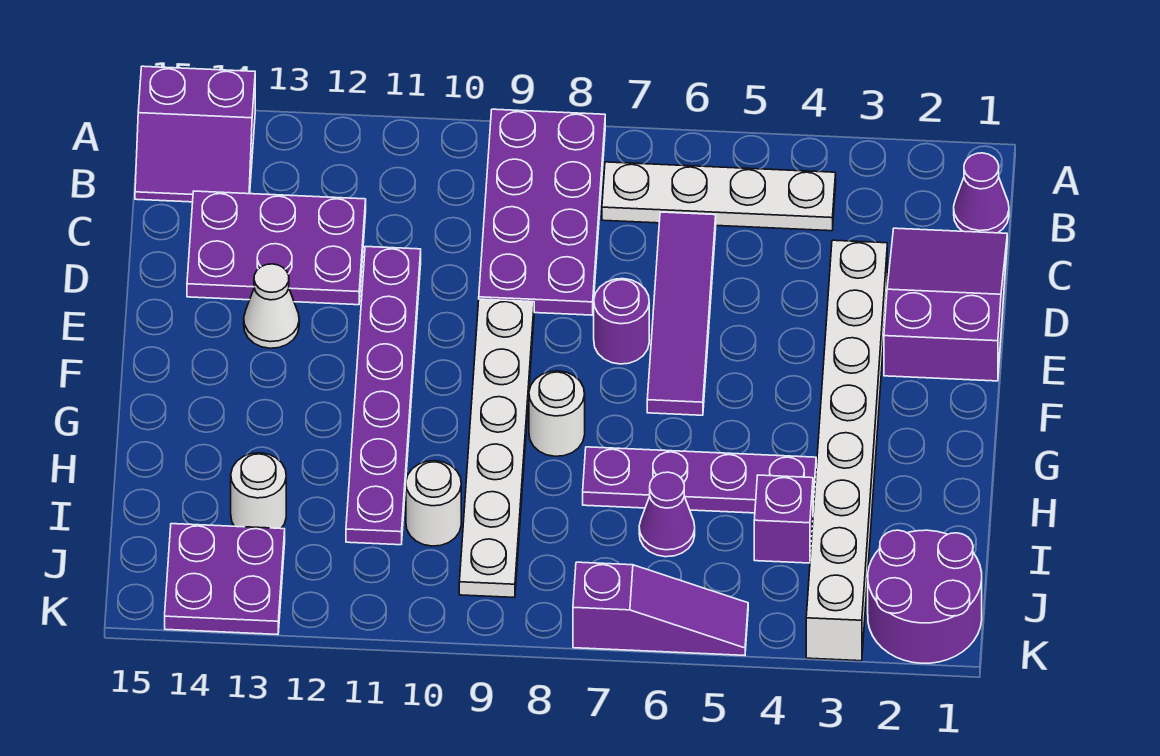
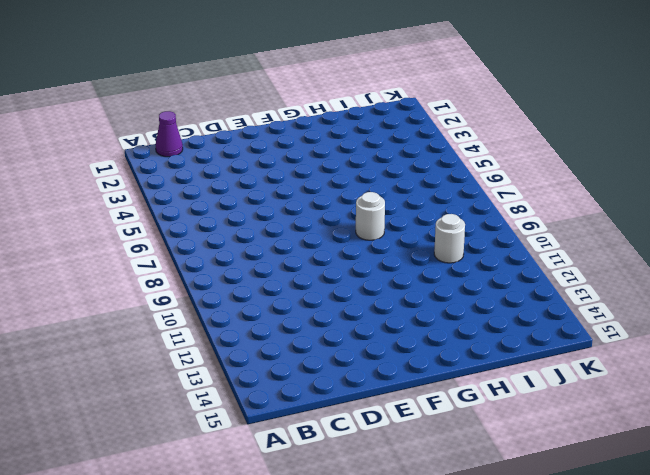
none -> purple 2x4 plate [479,109,605,315]
none -> purple 2x2 slope [135,66,255,202]
none -> white 1x4 plate [602,162,836,231]

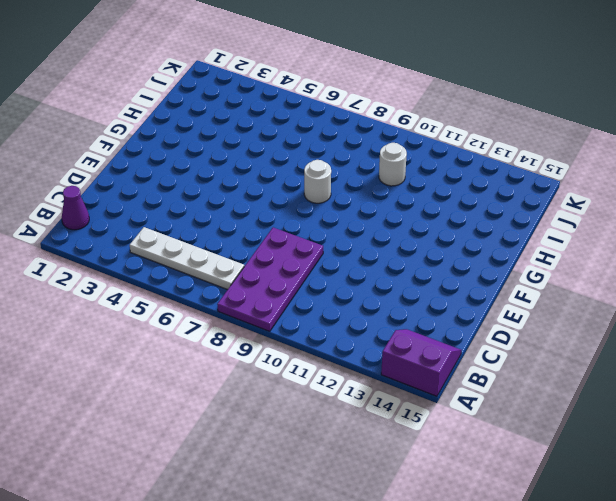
none -> purple 2x3 slope [884,228,1007,381]
none -> purple 1x4 tile [647,212,716,415]
none -> purple 2x3 plate [187,191,366,305]

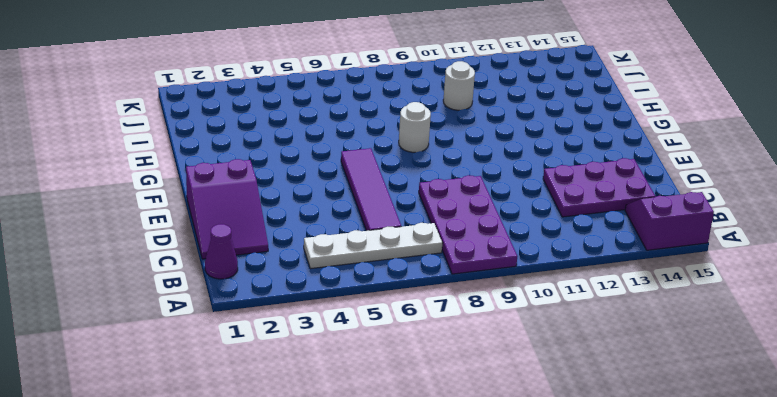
none -> white 1x8 brick [806,240,887,661]
none -> purple 1x6 plate [346,247,421,545]
none -> purple 1x1 round brick [594,279,649,364]

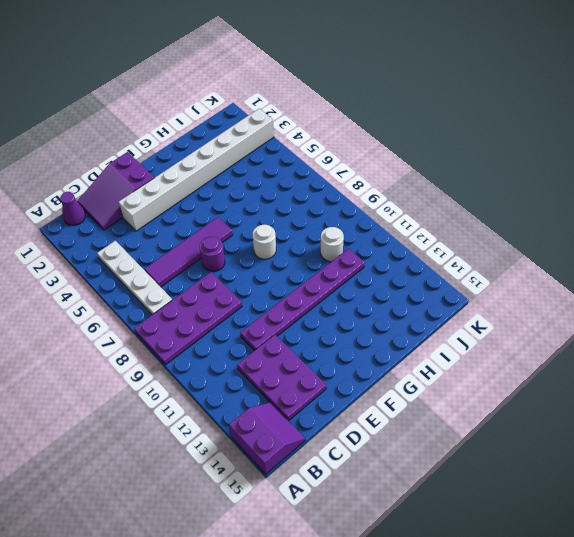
none -> white 1x6 plate [459,299,534,598]
none -> white 1x1 cone [244,264,299,348]
none -> purple 1x4 plate [583,447,816,513]

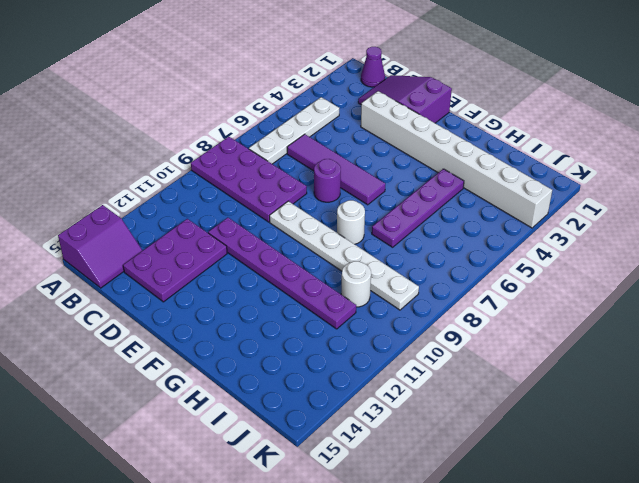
none -> white 1x1 cone [244,264,299,348]
none -> purple 1x1 brick [754,475,813,563]
none -> purple 1x1 cone [639,472,695,557]

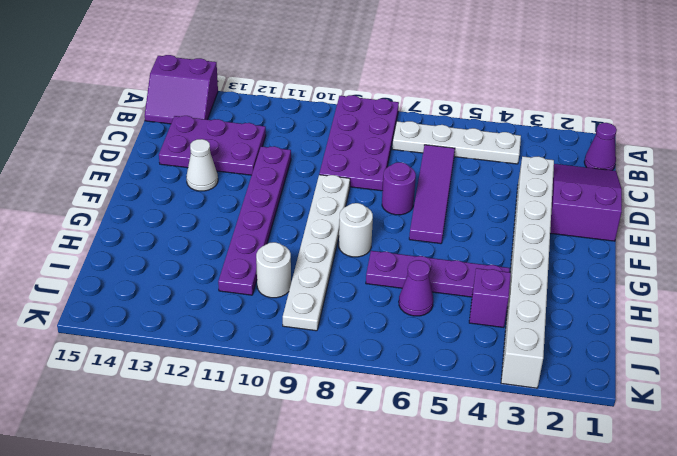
none -> white 1x1 round brick [231,453,286,528]
none -> purple 2x2 round brick [868,530,982,663]
none -> purple 2x2 plate [165,524,285,635]

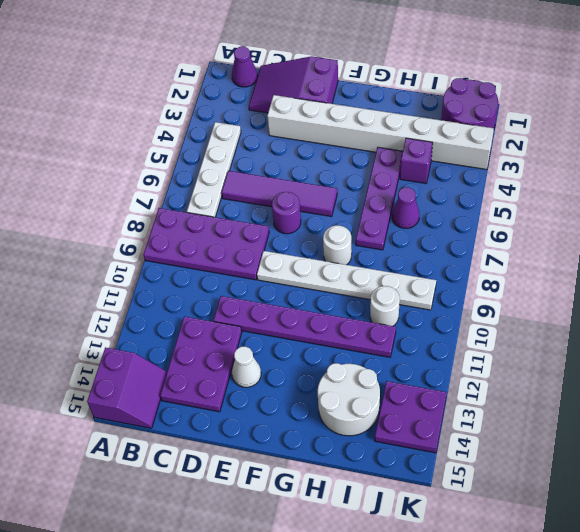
white 2x2 round brick [318,363,380,436] -> white 1x1 round brick [231,453,286,528]
none -> purple 1x3 slope [573,562,748,655]

